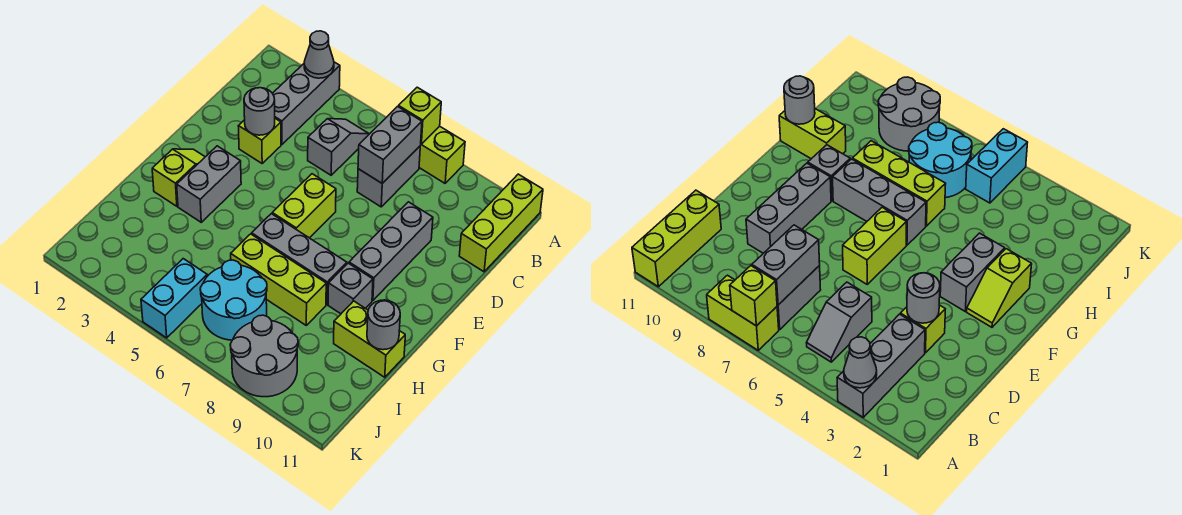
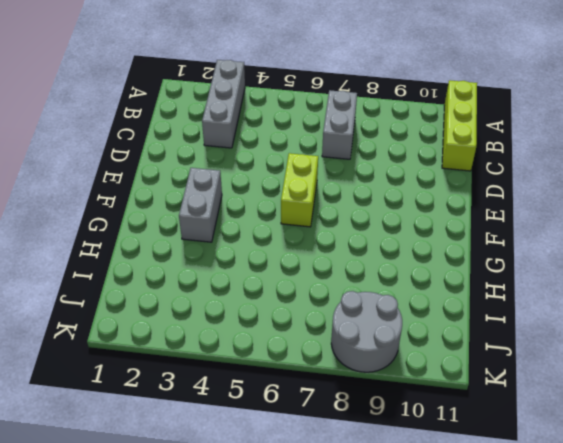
none -> lime 1x2 brick [419,126,465,183]
none -> grey 1x2 slope [308,119,369,175]
none -> lime 1x1 brick [238,119,281,163]

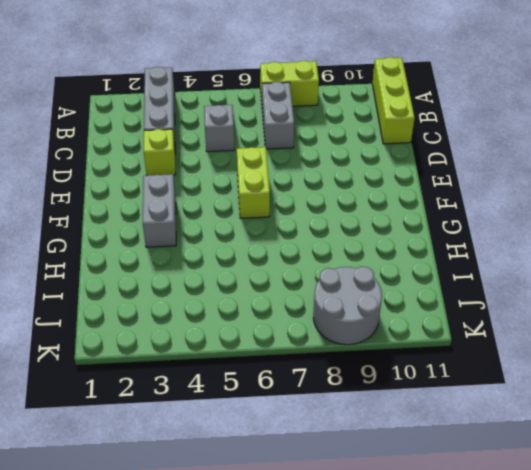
none -> grey 1x3 brick [349,202,433,300]
none -> lime 1x2 slope [152,149,205,206]
none -> grey 1x3 brick [252,214,347,305]

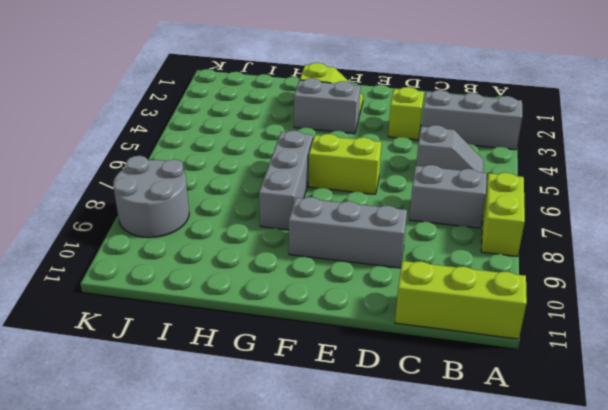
none -> grey 1x1 brick [328,263,373,314]
none -> lime 1x3 brick [231,234,326,325]
none -> lime 1x2 brick [334,301,405,377]

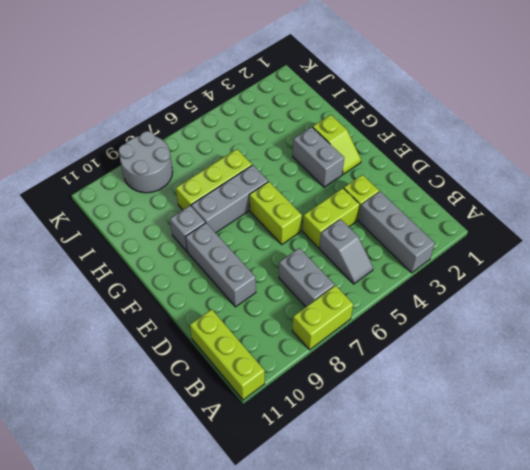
lime 1x2 brick [303,188,360,248] -> lime 1x2 brick moved to [334,301,405,377]
none -> cyan 2x2 round brick [200,260,267,340]
none -> cyan 1x2 brick [141,259,207,338]
none -> grey 1x1 cone [304,31,334,78]

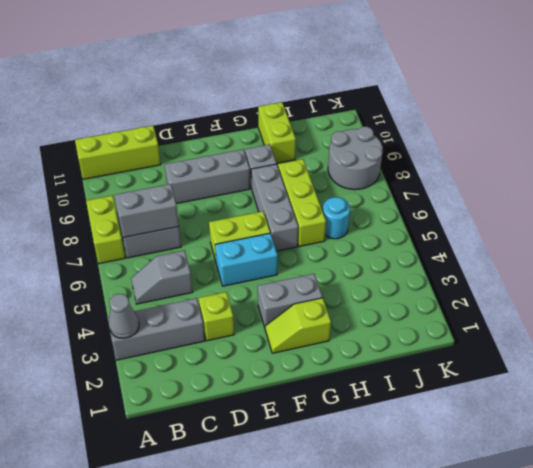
cyan 1x2 brick [215,233,278,286] -> cyan 1x2 brick moved to [141,259,207,338]
cyan 1x1 round brick [323,197,350,239] -> cyan 2x2 round brick [200,260,267,340]
none -> lime 1x1 brick [398,87,441,144]
none -> grey 1x1 round brick [244,88,275,135]
none -> grey 1x1 round brick [367,300,400,350]

